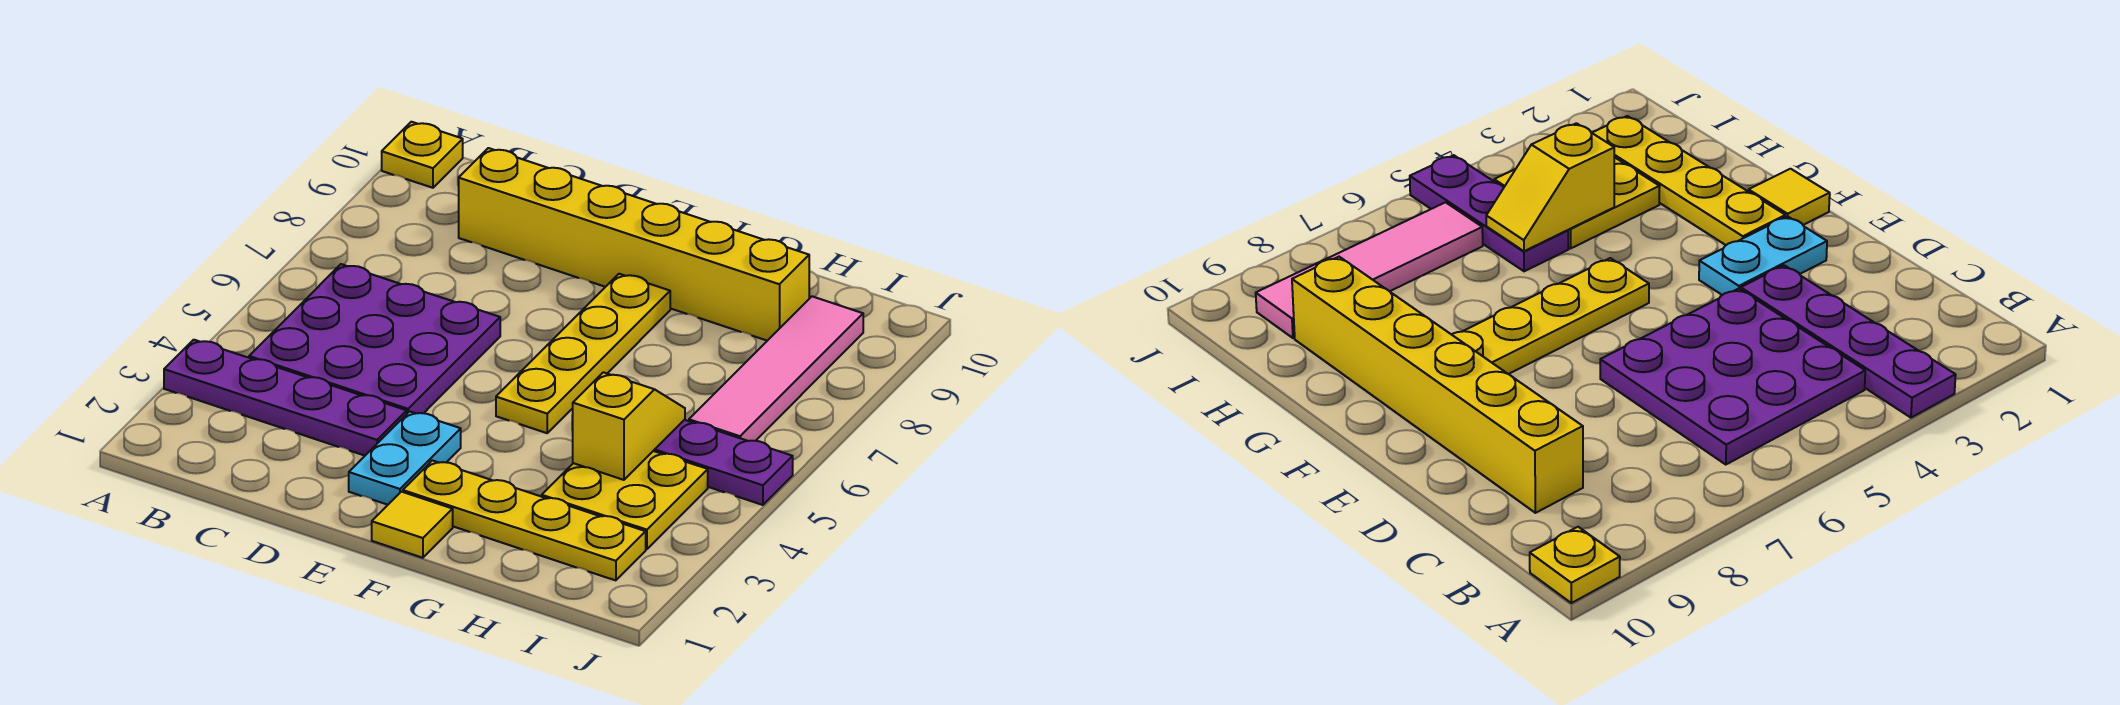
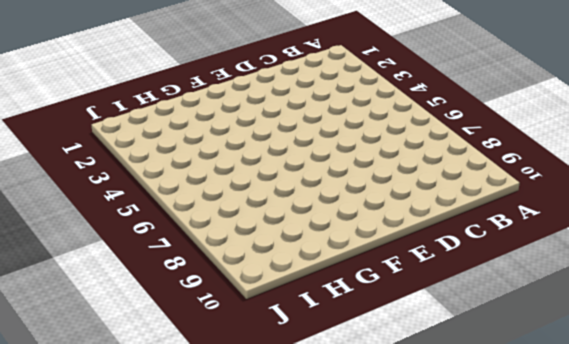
none -> purple 1x4 plate [164,340,407,456]
none -> yellow 1x1 plate [382,122,463,188]
none -> purple 3x3 plate [249,264,500,413]

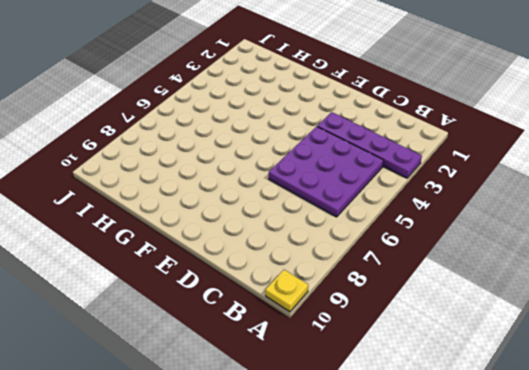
none -> yellow 1x6 brick [459,148,809,341]
none -> cyan 1x2 plate [349,411,461,505]
none -> yellow 1x1 tile [372,492,453,558]

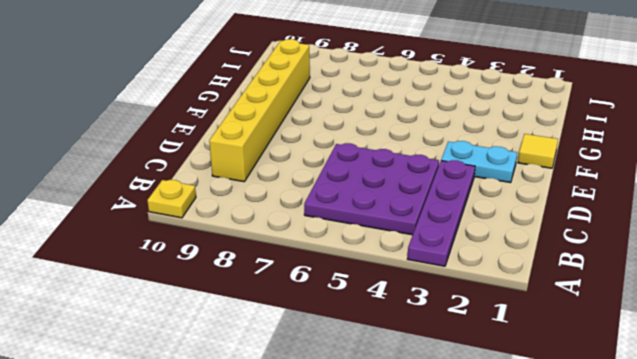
none -> yellow 1x4 plate [403,460,646,580]
none -> yellow 1x4 plate [496,274,670,433]
none -> yellow 2x2 plate [542,451,708,549]

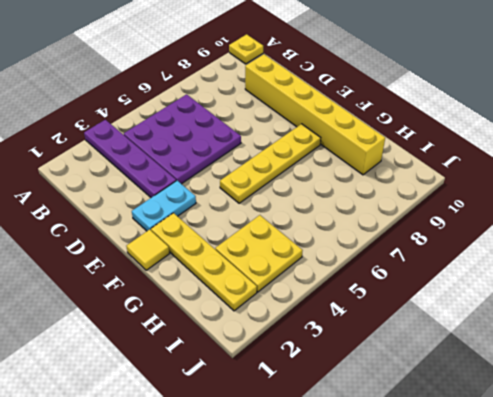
none -> purple 1x3 plate [654,420,793,505]
none -> pink 1x4 tile [689,296,863,441]
none -> yellow 1x2 slope [573,372,685,480]

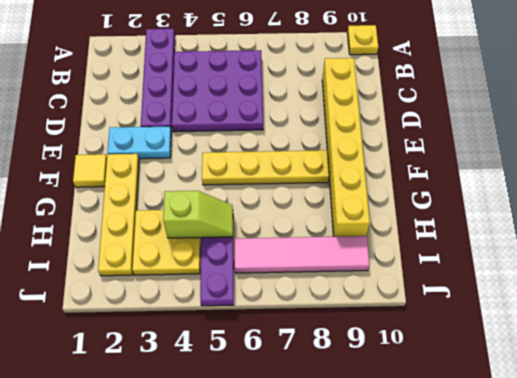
lime 1x2 slope [163,191,233,238] -> yellow 1x2 slope [573,372,685,480]

